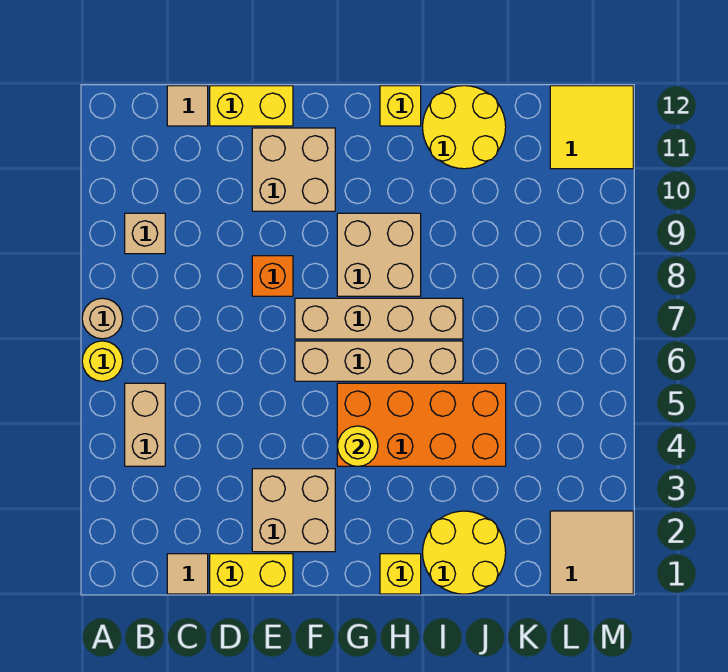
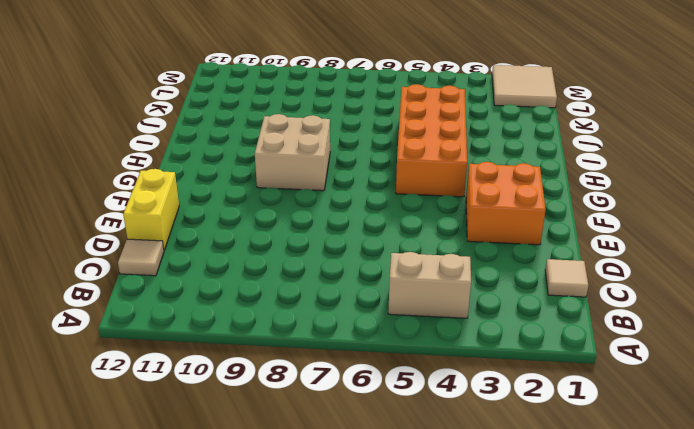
orange 2x2 brick [466,162,546,245] -> tan 2x2 brick [252,469,335,552]
none -> yellow 1x1 round brick [82,341,123,381]
none -> tan 1x1 round brick [82,298,123,339]
none -> tan 1x1 brick [125,213,165,254]

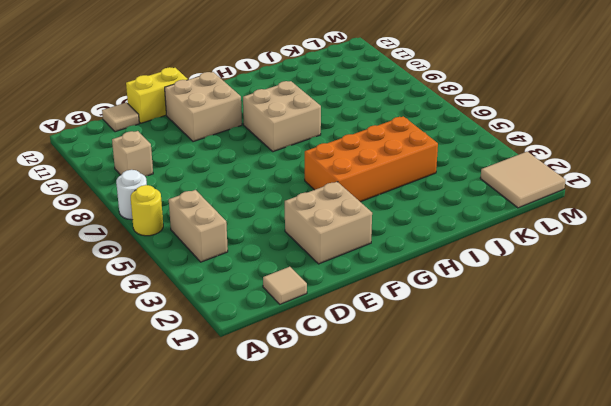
white 1x1 round brick [116,170,147,220] -> tan 1x1 round brick [82,298,123,339]
none -> yellow 1x2 brick [210,554,293,594]
none -> orange 1x1 brick [252,256,293,296]
none -> tan 1x4 brick [295,341,463,381]

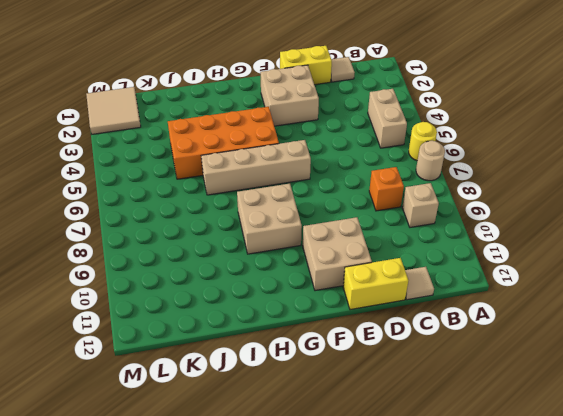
orange 1x1 brick [369,167,404,211] -> orange 1x1 brick moved to [252,256,293,296]
none -> tan 1x4 brick [295,298,463,339]
none -> yellow 1x1 brick [380,554,421,594]
none -> yellow 1x1 brick [380,86,421,126]

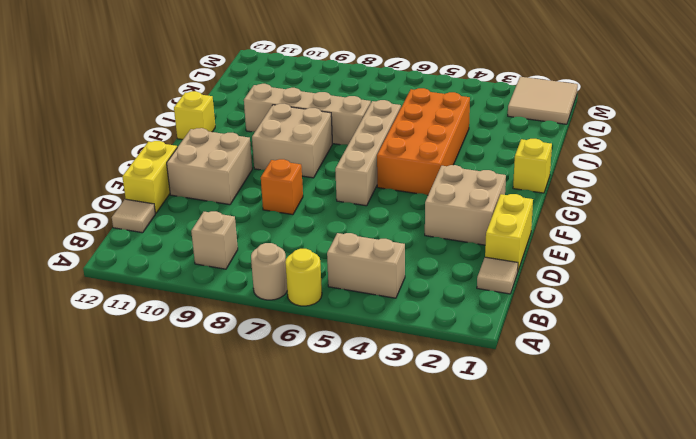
tan 1x4 brick [244,84,371,145] -> tan 1x4 brick turned to [295,298,463,339]
none -> yellow 2x2 round brick [423,511,506,594]
none -> yellow 2x2 round brick [423,86,506,169]
none -> yellow 2x2 tile [550,86,633,169]

